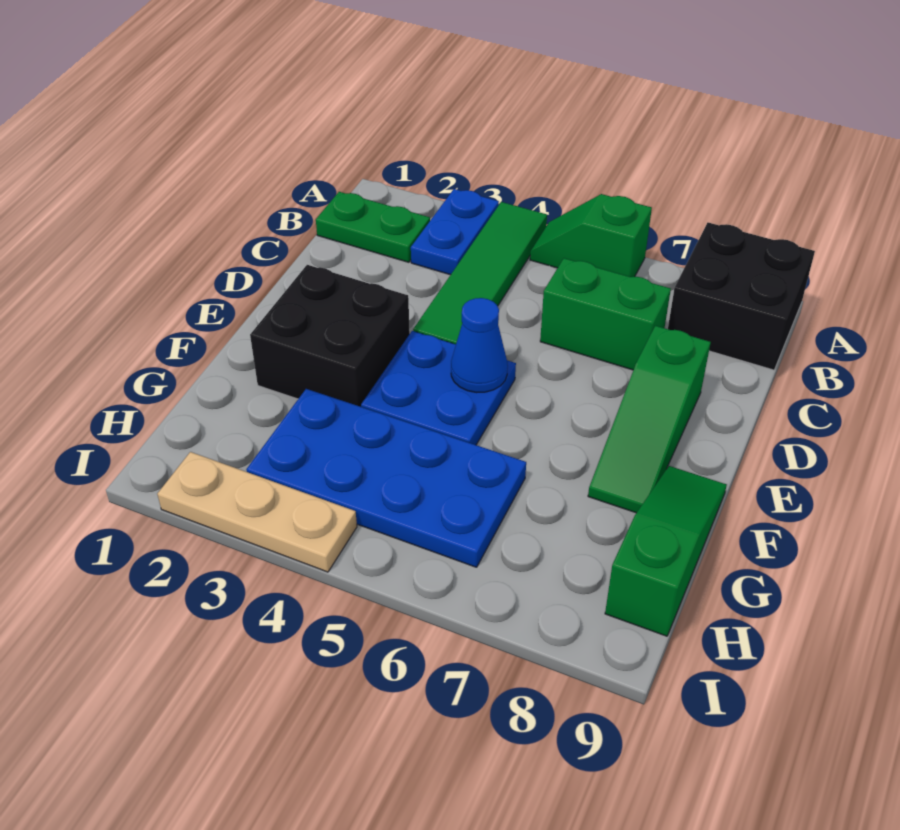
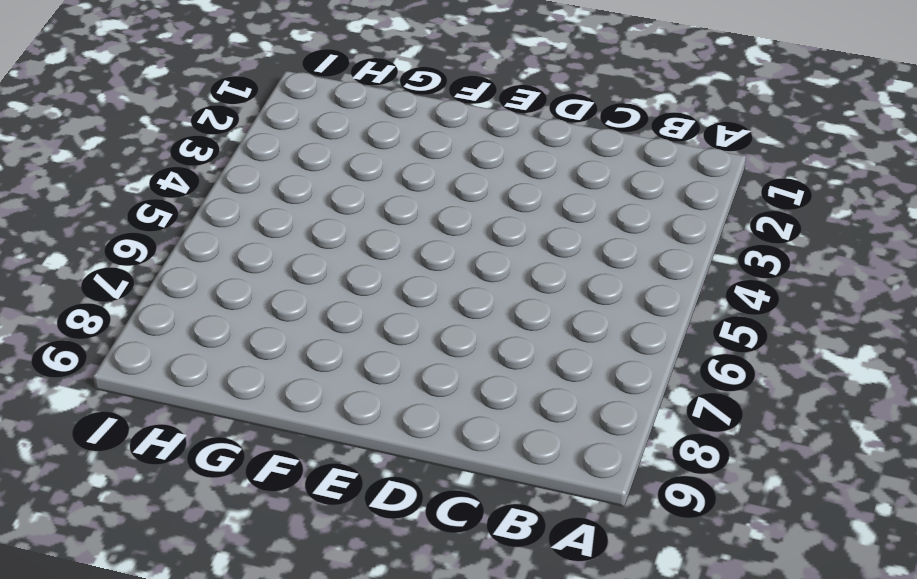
none -> blue 1x2 plate [411,189,499,275]
none -> green 1x4 tile [413,202,547,344]
none -> green 1x2 slope [530,194,652,277]

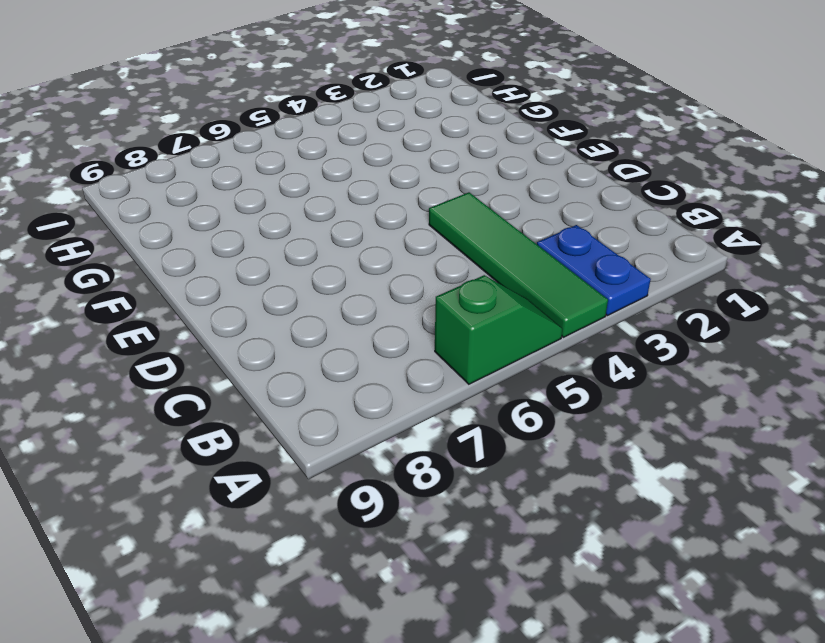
none -> black 2x2 brick [668,223,815,370]
none -> green 1x2 plate [316,192,430,262]
none -> green 1x2 brick [540,258,671,370]

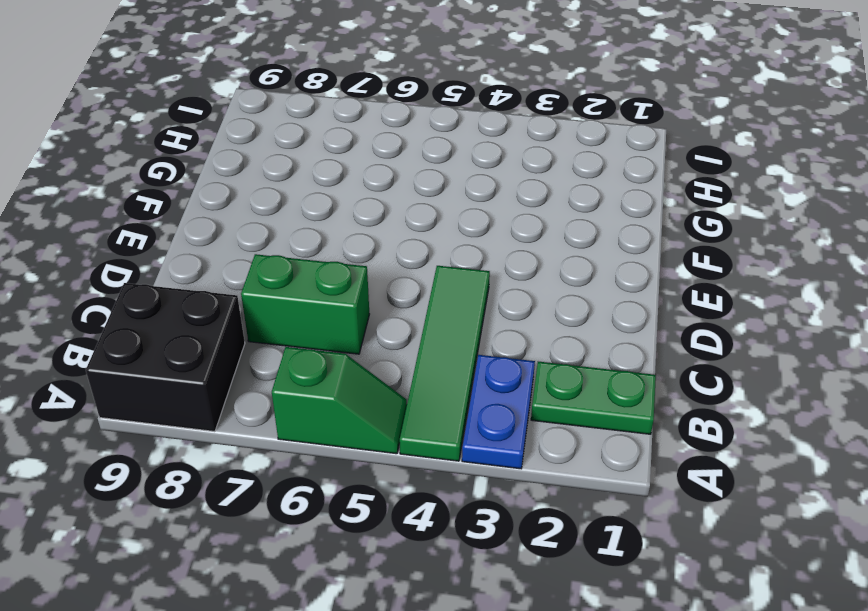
none -> green 1x3 slope [588,326,711,513]
none -> black 2x2 brick [250,265,410,407]
none -> blue 2x2 plate [361,331,516,445]

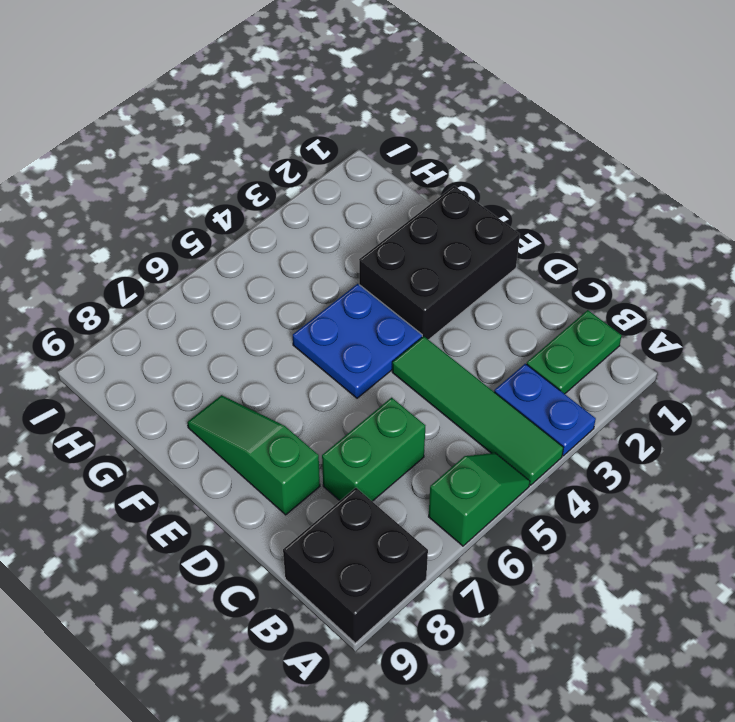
black 2x3 brick [359,186,520,340] -> black 2x2 brick [250,265,410,407]
none -> green 1x3 slope [605,466,727,636]
none -> blue 2x4 plate [246,389,526,567]
none -> tan 1x3 plate [157,452,357,572]

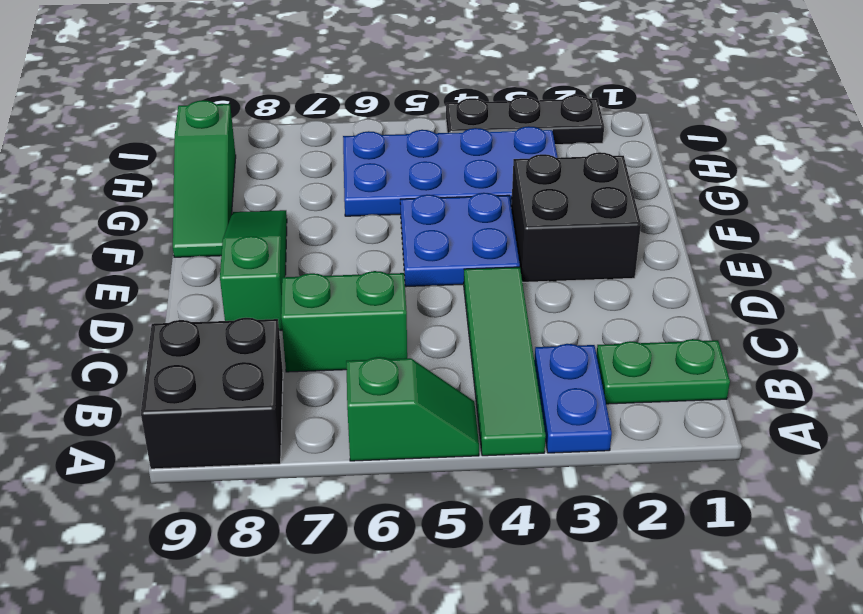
black 1x3 plate [446,95,604,145] -> tan 1x3 plate [157,452,357,572]
none -> blue 1x1 cone [451,298,508,393]

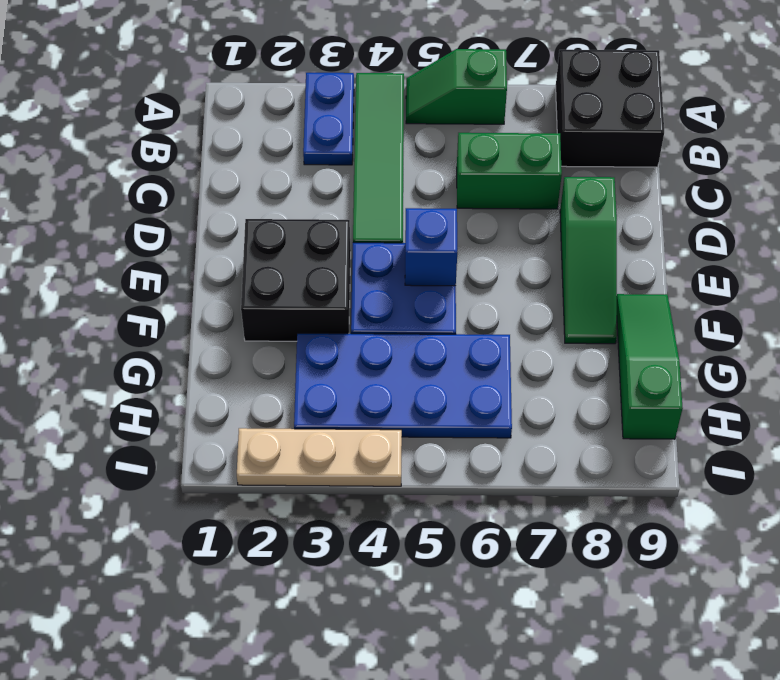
blue 1x1 brick [405,208,457,286] -> blue 1x1 cone [451,298,508,393]
none -> green 1x2 plate [316,192,430,262]

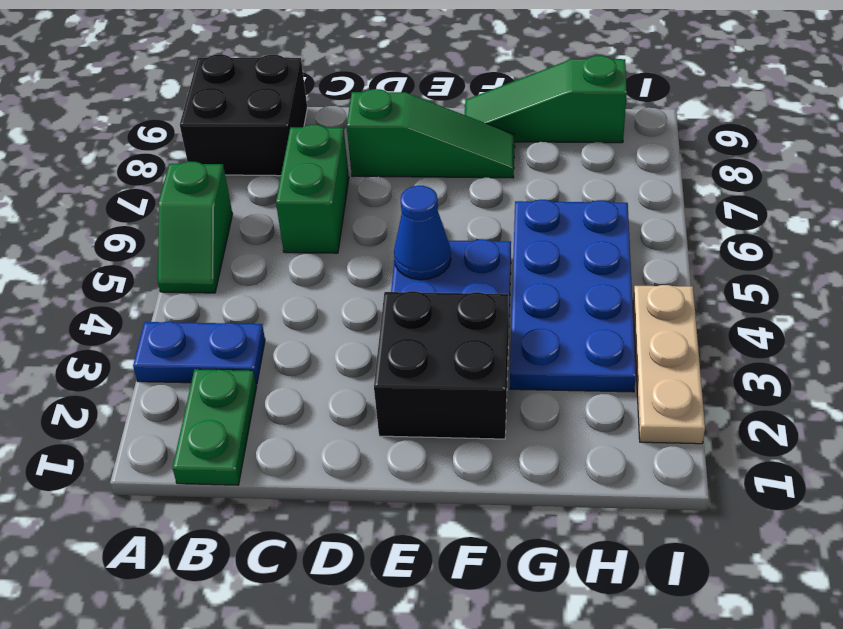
none -> green 1x4 tile [413,202,547,344]

